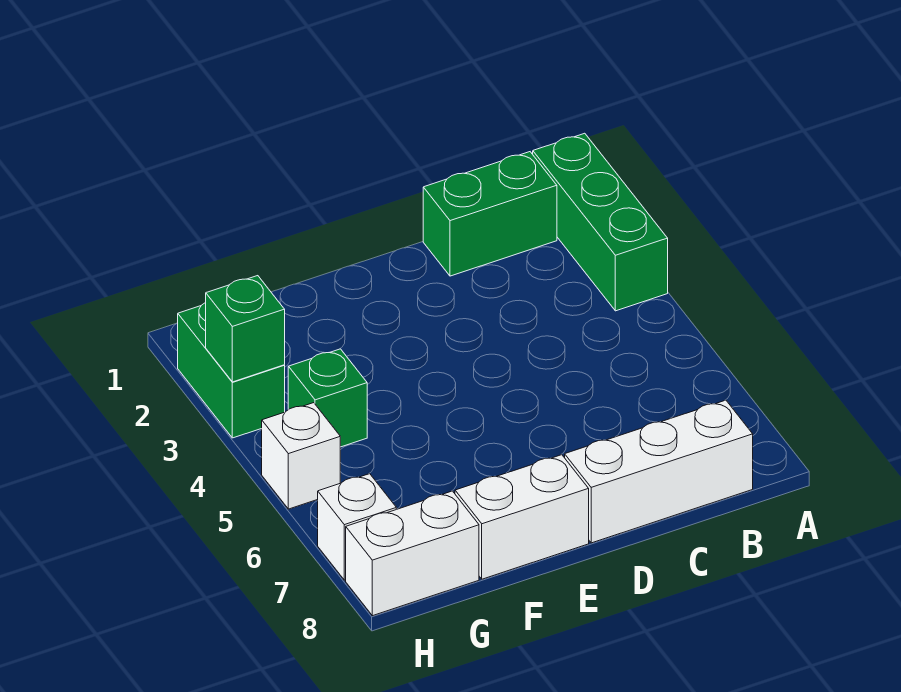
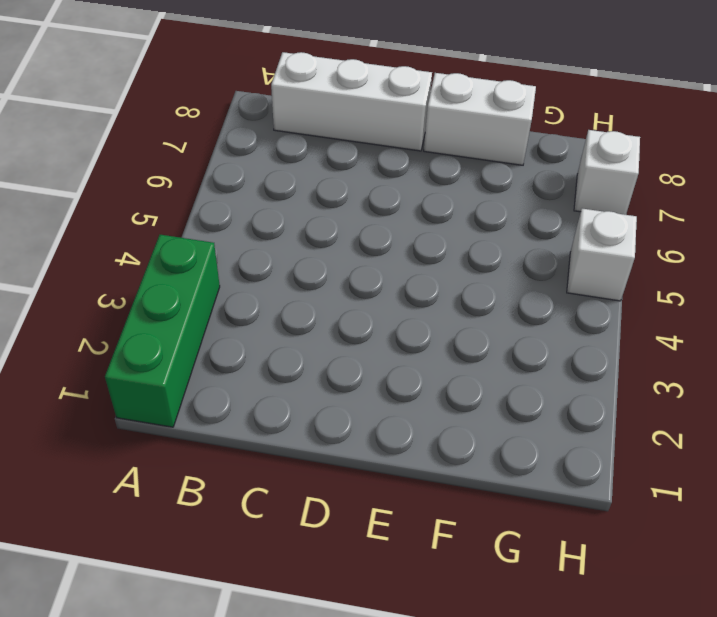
none -> green 1x2 brick [423,152,557,276]
none -> green 1x1 brick [288,349,367,447]

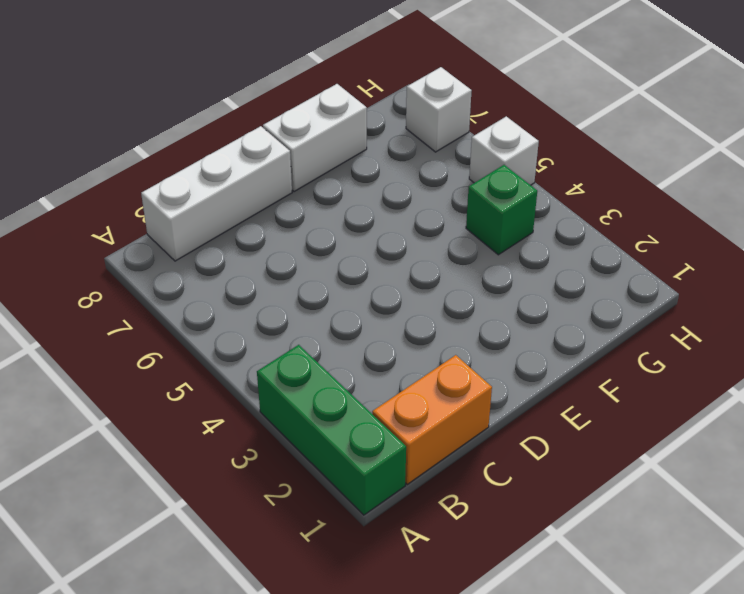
orange 1x2 brick [372,355,492,484] -> green 1x2 brick [423,152,557,276]
none -> white 1x2 brick [346,491,479,616]
none -> green 1x2 brick [178,302,285,438]

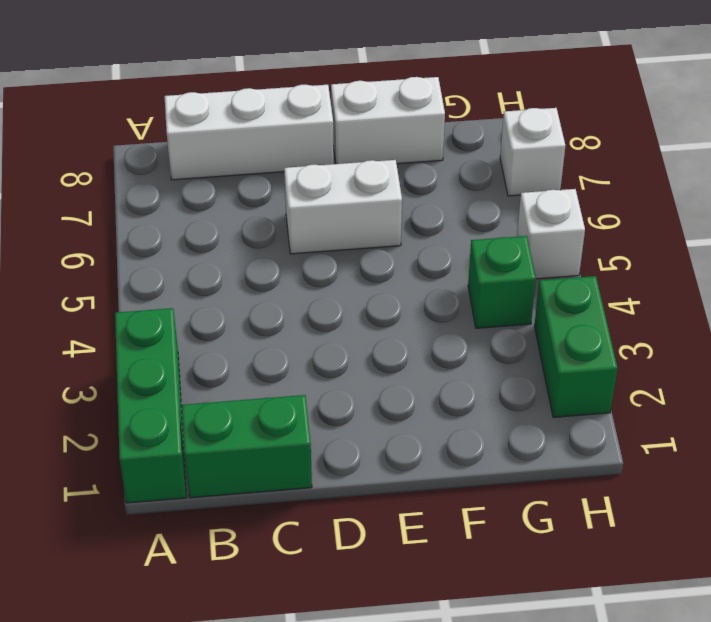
white 1x2 brick [284,160,402,254] -> white 1x2 brick moved to [346,491,479,616]
none -> green 1x1 brick [206,276,285,382]

